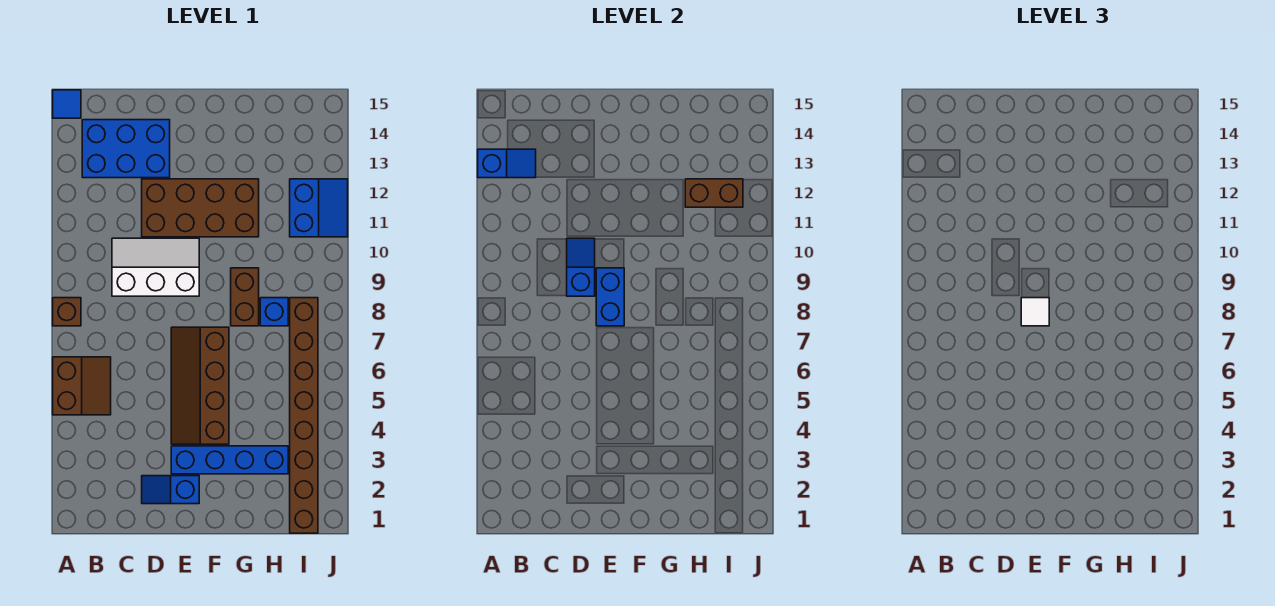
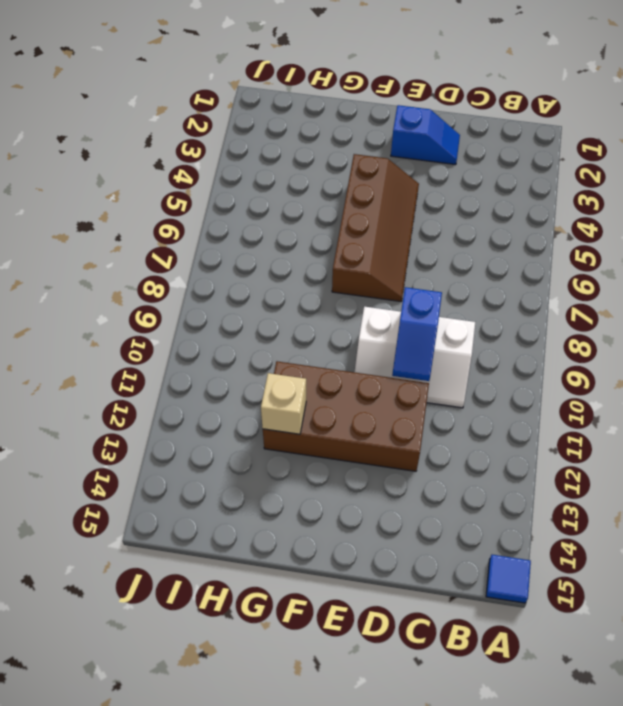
tan 1x1 brick [261,373,306,434] -> none
none -> brown 2x2 slope [53,357,111,415]
none -> brown 1x1 brick [53,298,81,326]
none -> blue 2x3 brick [82,120,170,178]

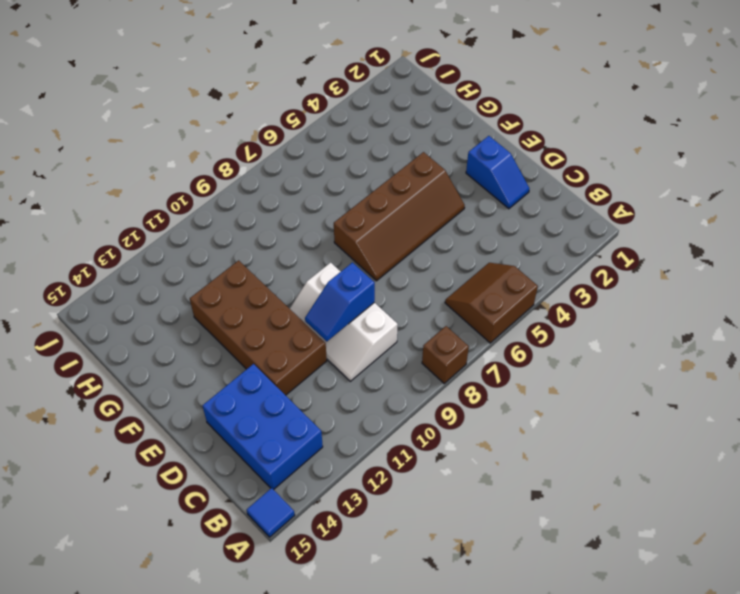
none -> blue 1x4 brick [171,446,288,474]
none -> brown 1x2 brick [231,268,259,326]
none -> blue 1x1 brick [260,298,288,326]

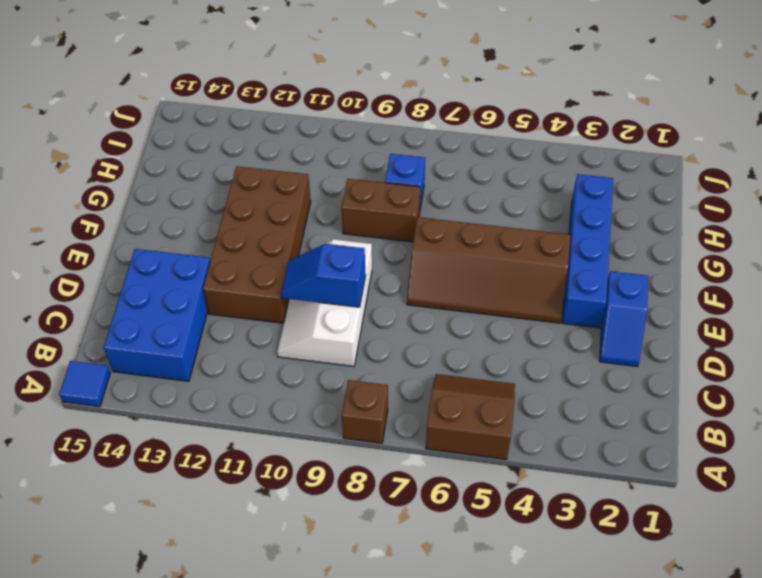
none -> brown 1x8 brick [290,298,318,533]
none -> blue 2x2 slope [290,179,348,237]
none -> blue 1x2 slope [478,149,536,178]

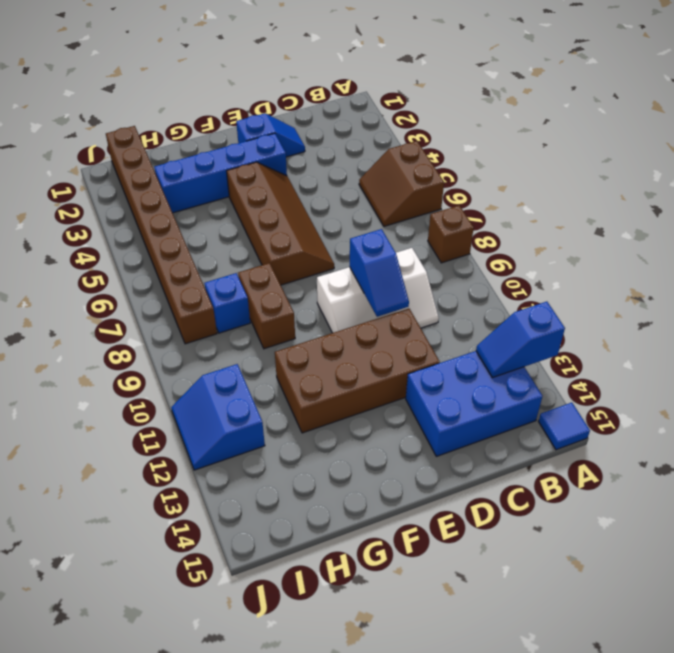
none -> blue 1x2 brick [596,268,624,326]
none -> brown 1x2 brick [685,179,743,207]
none -> white 1x1 tile [1021,298,1049,326]

